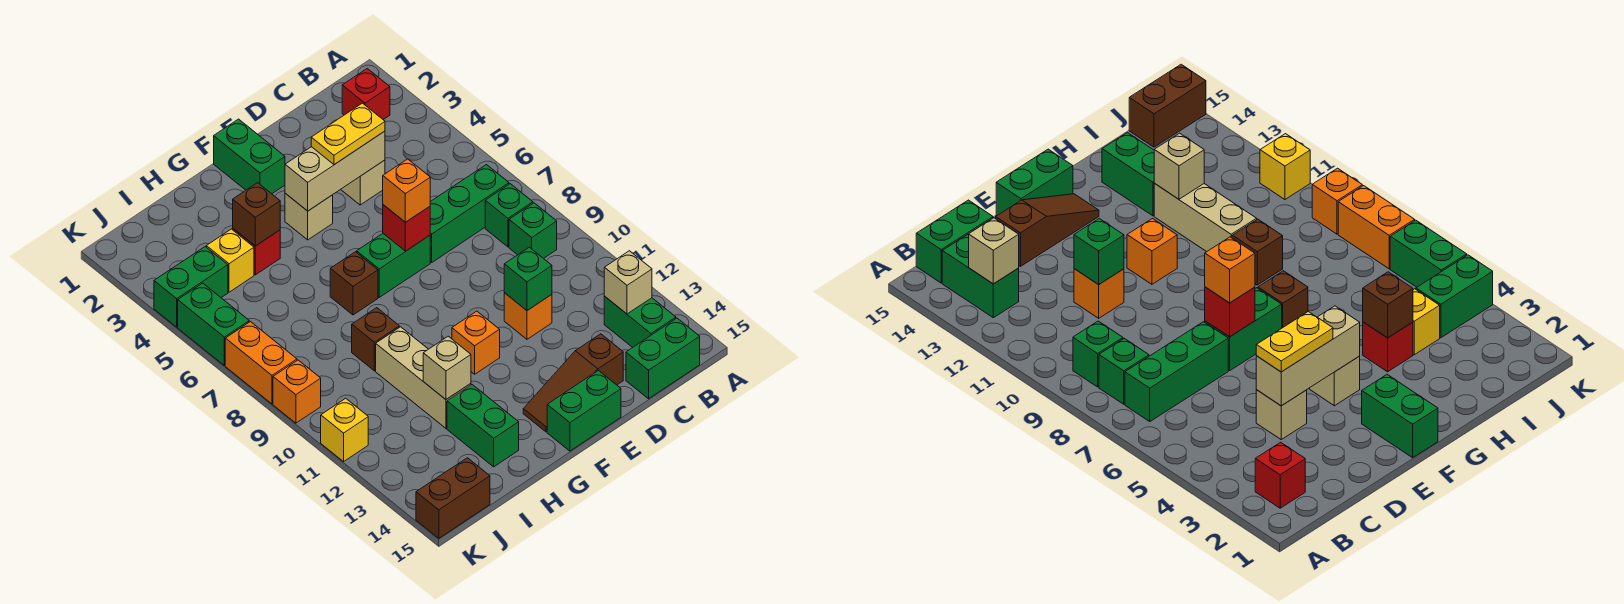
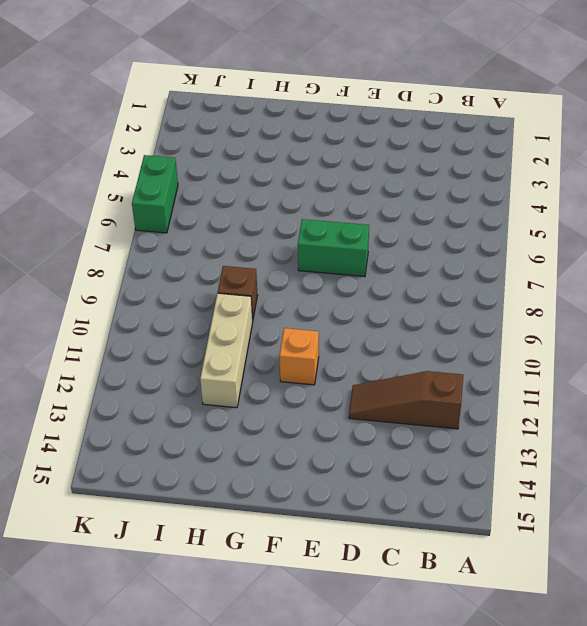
brown 1x3 slope [349,371,463,429] -> brown 1x3 slope moved to [523,334,623,432]
none -> red 1x1 brick [342,69,390,120]
none -> green 1x3 brick [430,165,509,262]
none -> green 1x1 brick [485,184,533,247]
none -> green 1x1 brick [509,203,557,259]

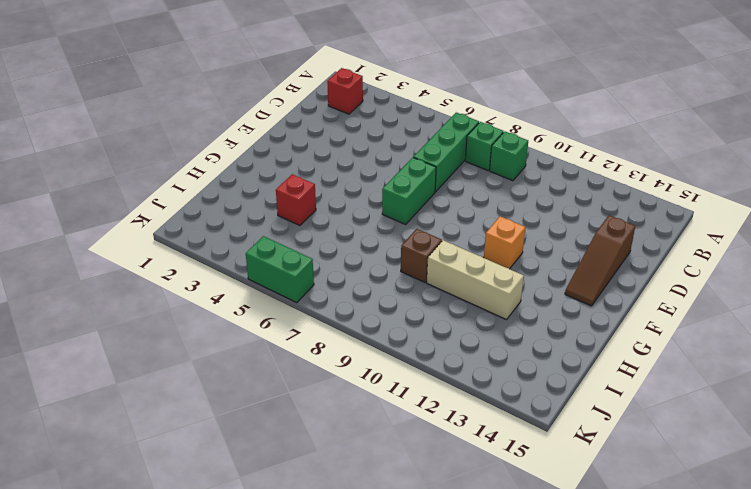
none -> green 1x2 brick [604,296,676,347]
none -> green 1x2 brick [626,318,700,399]
none -> tan 1x1 brick [341,160,385,205]
none -> orange 1x1 brick [504,293,552,339]

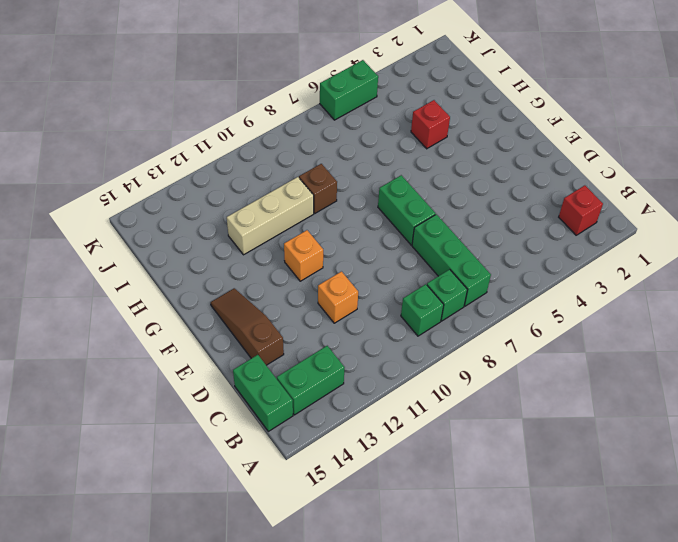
none -> tan 1x1 brick [341,160,385,205]
none -> green 1x2 brick [547,371,621,451]
none -> green 1x2 brick [214,119,285,194]
none -> tan 1x1 brick [285,193,333,240]

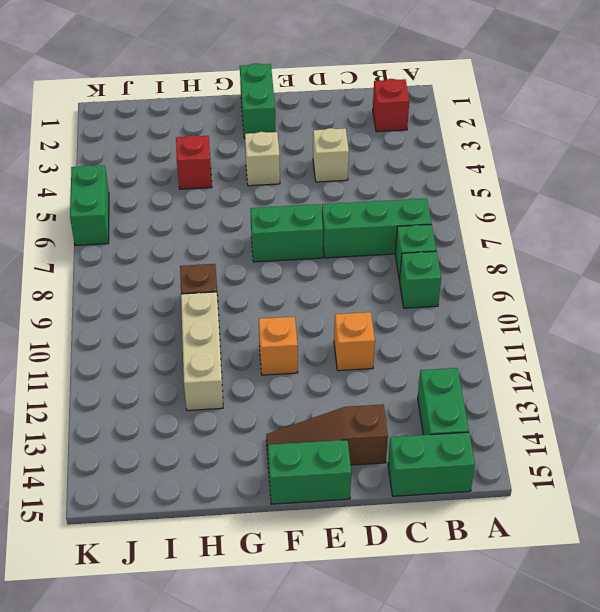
none -> brown 1x1 brick [330,252,378,315]
none -> green 1x2 brick [447,385,519,467]
none -> yellow 1x1 brick [206,229,254,292]
none -> green 1x2 brick [154,247,228,327]

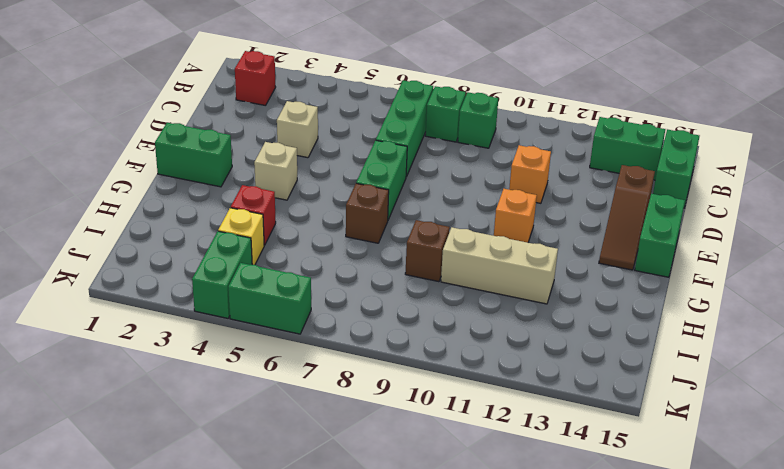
none -> green 1x2 brick [447,385,519,467]
none -> brown 1x2 brick [416,458,490,538]
none -> orange 1x2 brick [225,322,297,404]
none -> orange 1x1 brick [273,360,321,423]

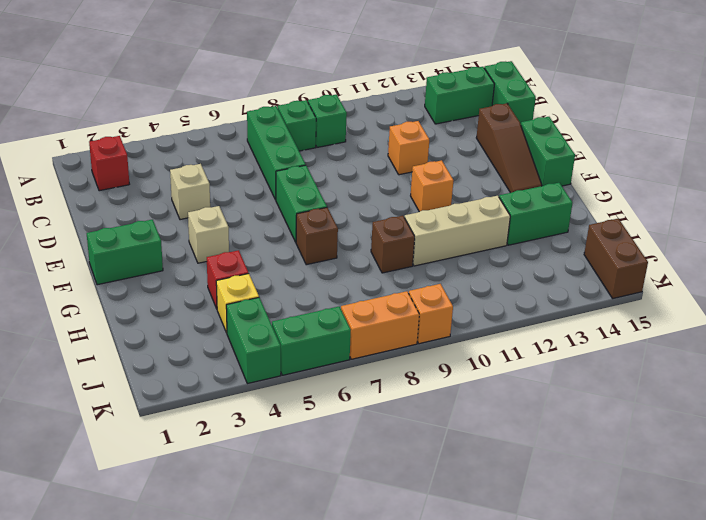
none -> yellow 1x1 brick [321,398,368,462]
none -> tan 1x1 brick [604,251,652,314]
none -> tan 1x3 brick [285,131,385,211]
none -> green 1x1 brick [504,247,552,310]

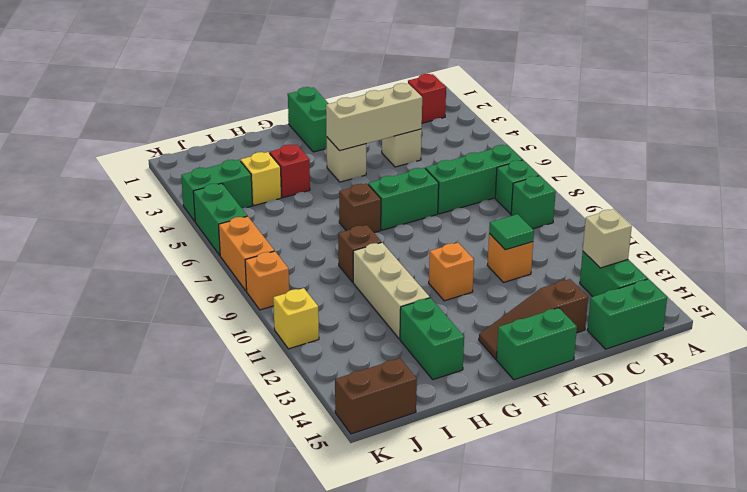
green 1x1 tile [489,214,534,250] -> green 1x1 brick [504,247,552,310]
none -> red 1x1 brick [383,205,430,251]
none -> brown 1x1 brick [233,183,280,246]
none -> tan 1x1 brick [423,336,471,399]
none -> yellow 1x2 plate [311,103,385,165]

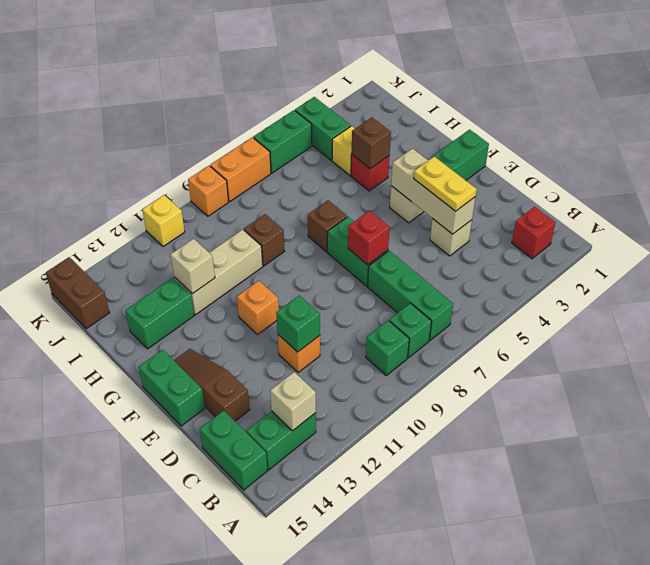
none -> orange 1x1 brick [383,159,430,222]

